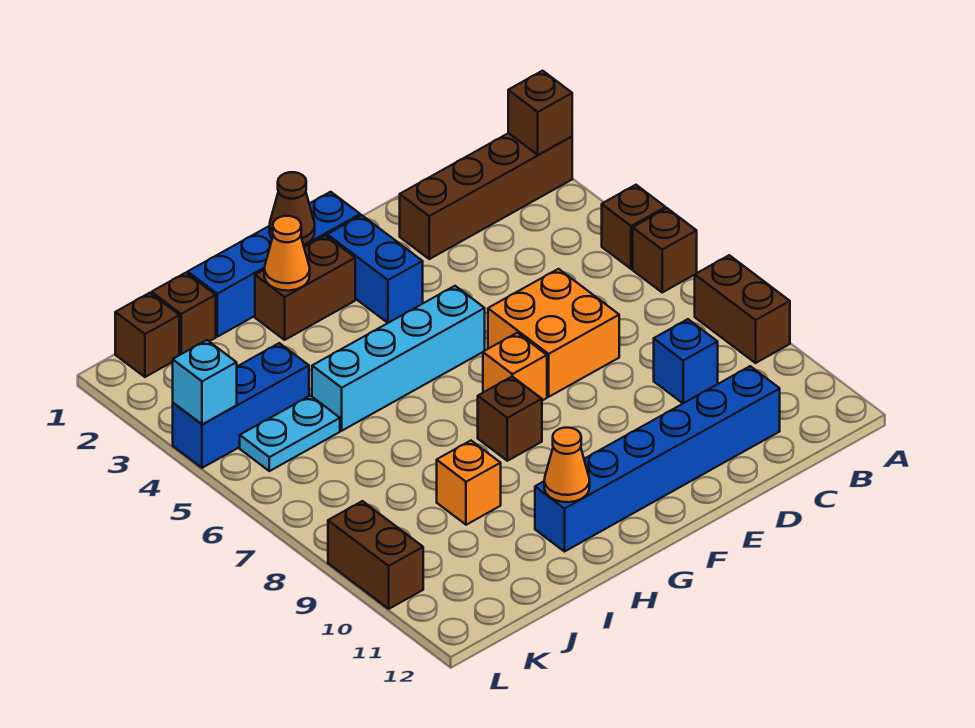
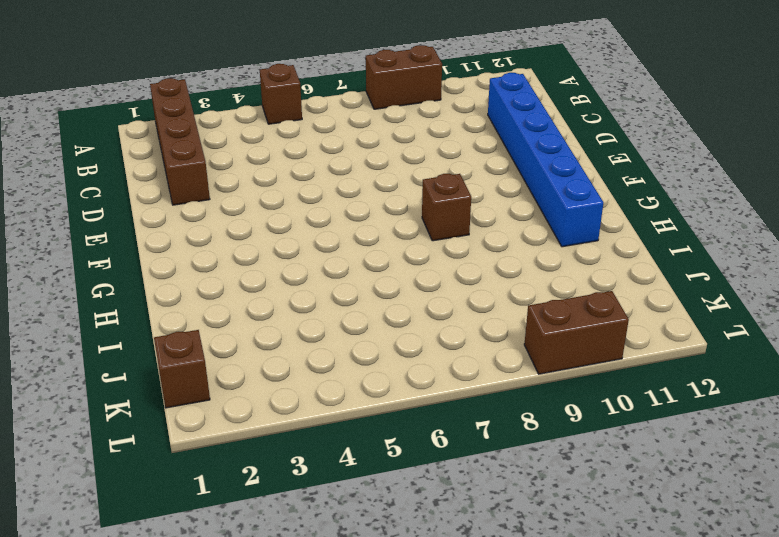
none -> brown 1x1 brick [633,208,697,292]
none -> blue 1x1 brick [654,319,718,403]
none -> orange 2x2 brick [488,269,619,397]

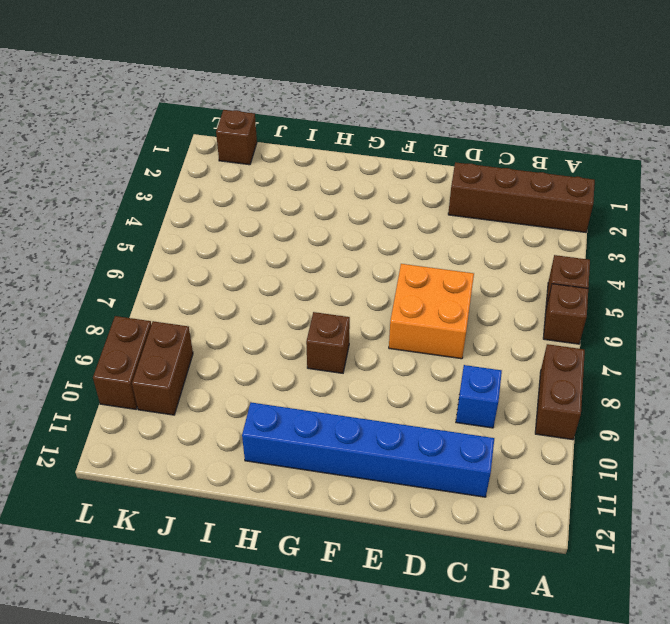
brown 1x2 brick [132,321,193,415] -> brown 1x2 brick turned to [255,235,355,340]
none -> blue 1x4 brick [188,192,360,337]
none -> blue 1x2 brick [327,215,423,323]
none -> cyan 1x4 brick [312,286,485,431]

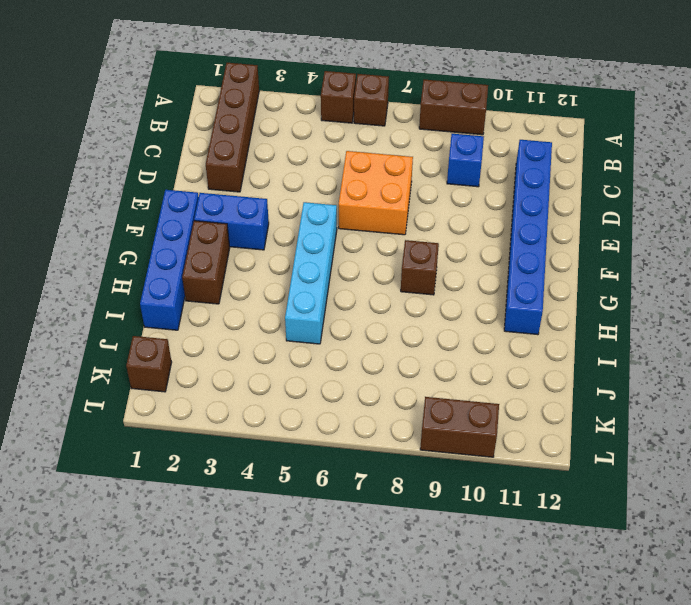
none -> orange 1x1 brick [483,333,547,401]
none -> orange 1x1 brick [437,441,501,525]
none -> brown 1x1 brick [152,273,216,355]

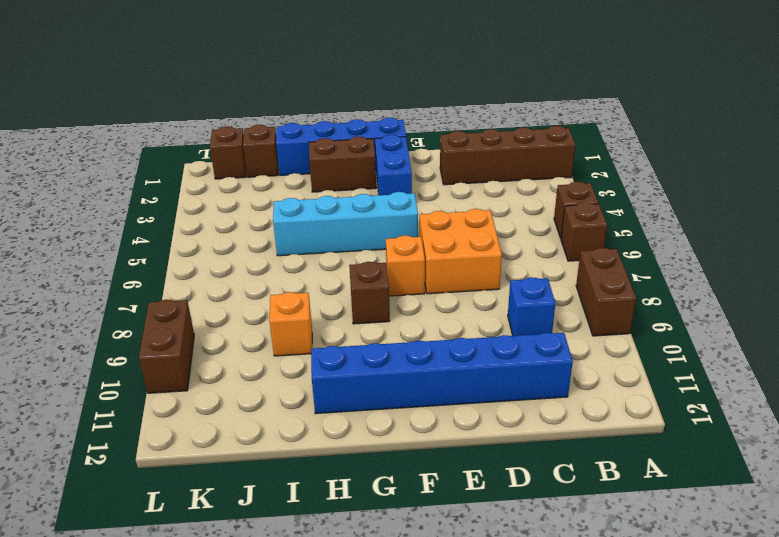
none -> blue 1x3 brick [173,343,309,468]
none -> cyan 1x2 plate [240,396,340,471]
none -> brown 1x1 brick [508,71,572,155]

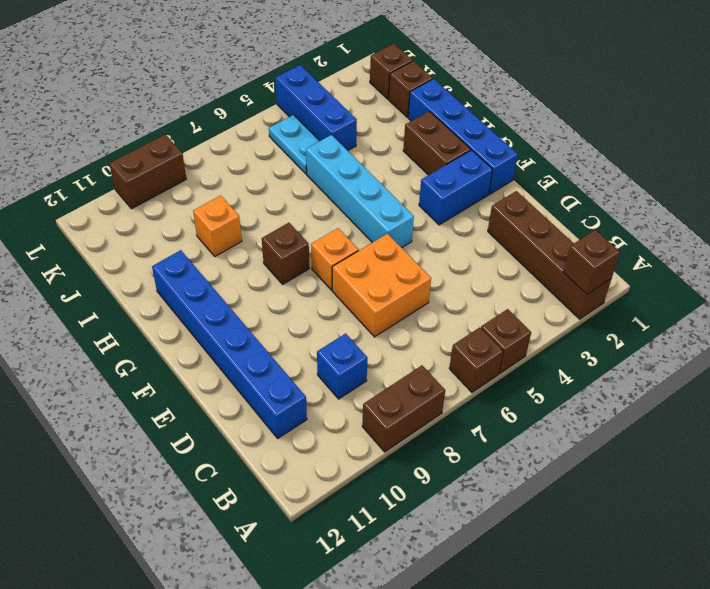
none -> brown 1x1 cone [269,172,315,245]
none -> orange 1x1 cone [264,216,310,291]
none -> orange 1x1 cone [544,428,590,502]

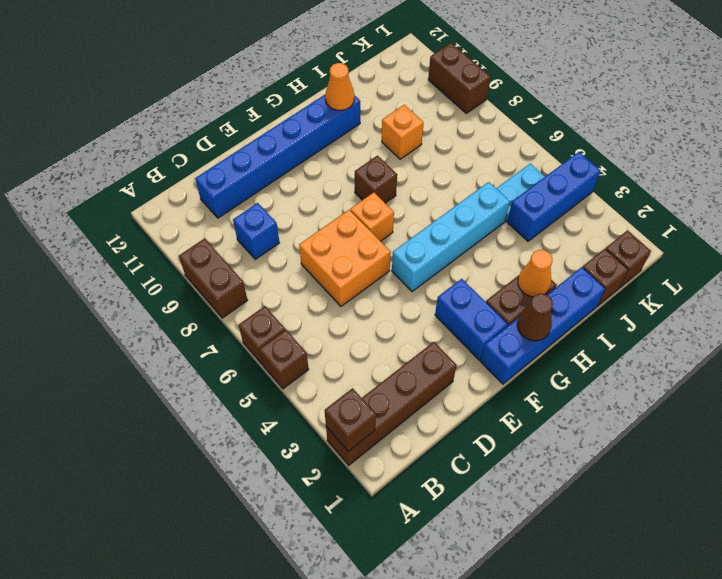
none -> cyan 1x1 brick [173,340,237,425]

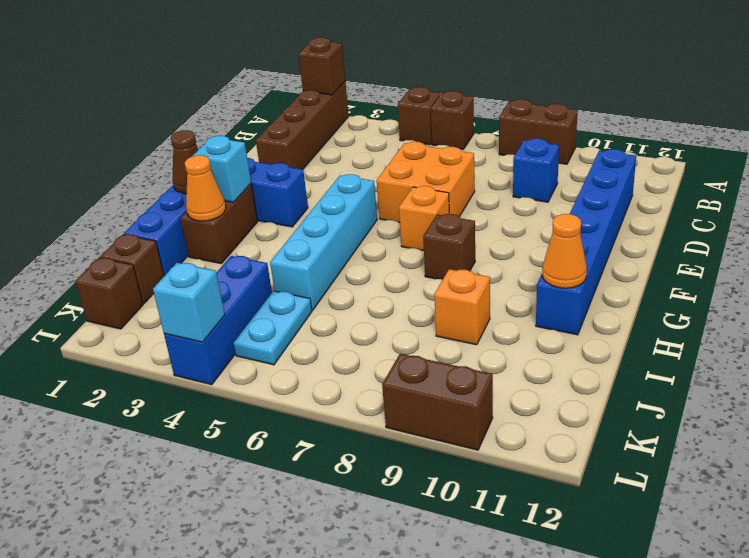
cyan 1x1 brick [193,136,251,202] -> none

